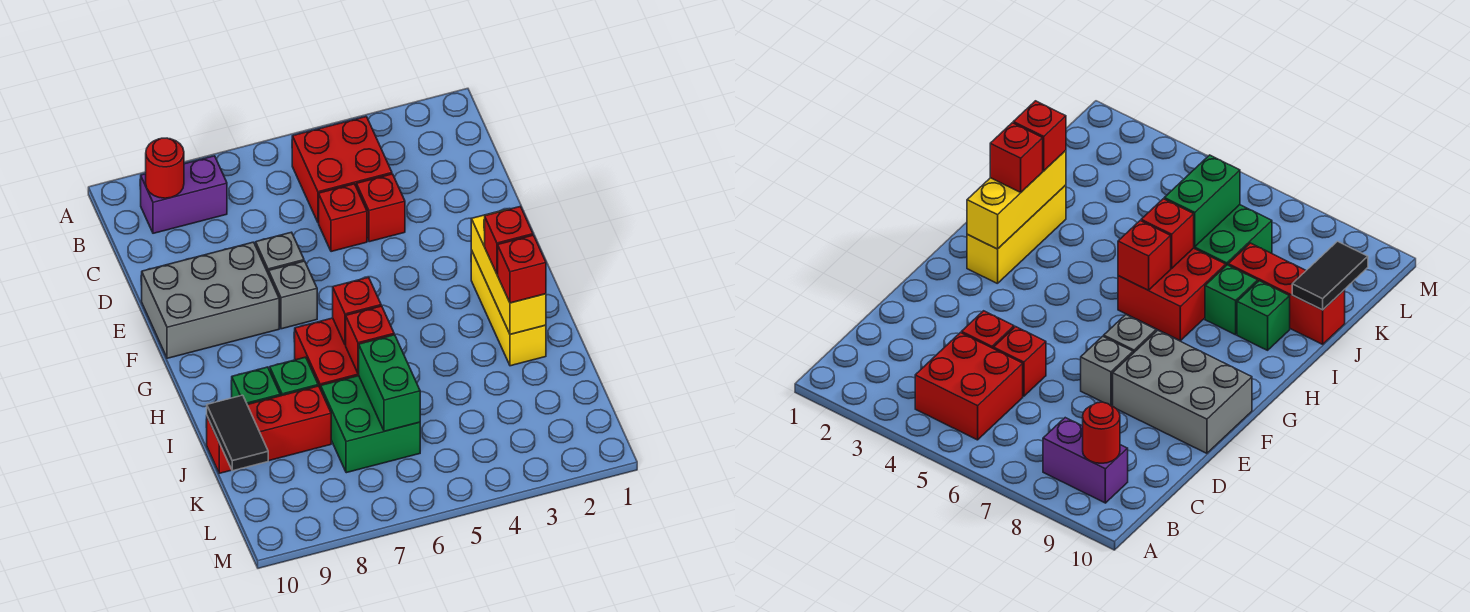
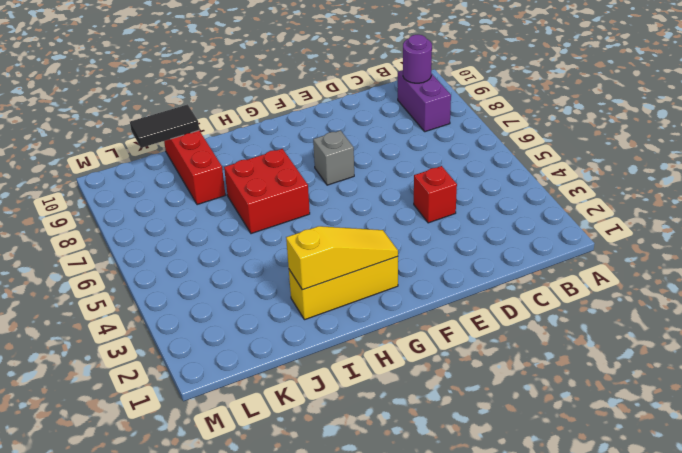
purple 1x1 round brick [403,35,432,83] -> red 1x1 round brick [146,138,184,198]
yellow 1x3 slope [286,226,398,290] -> yellow 1x3 brick [471,209,546,334]
none -> red 2x2 brick [292,117,392,223]
none -> red 1x1 brick [319,184,367,252]
none -> grey 1x1 brick [255,232,304,274]

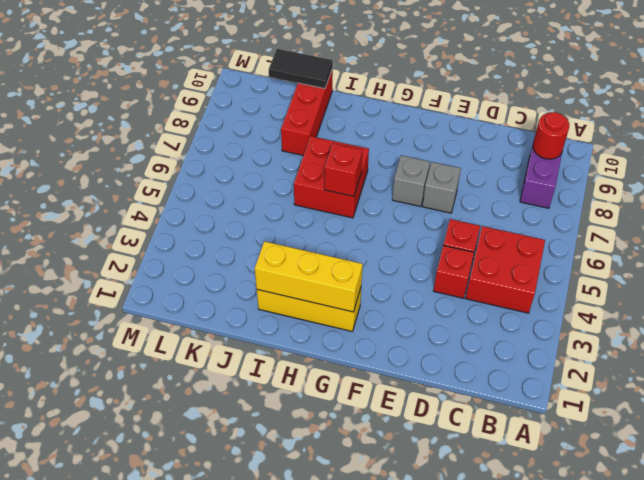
none -> grey 2x3 brick [142,242,279,358]
none -> green 1x1 brick [270,357,318,396]
none -> green 1x1 brick [231,367,280,404]

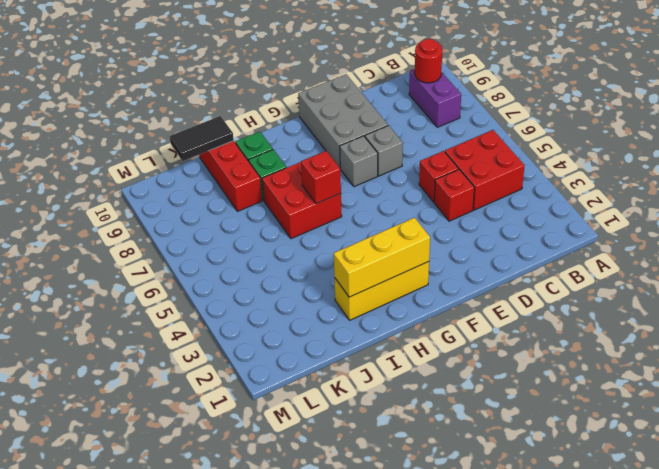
none -> green 2x2 brick [321,376,420,473]
none -> red 1x1 brick [346,306,394,374]
none -> green 1x2 brick [359,335,420,431]

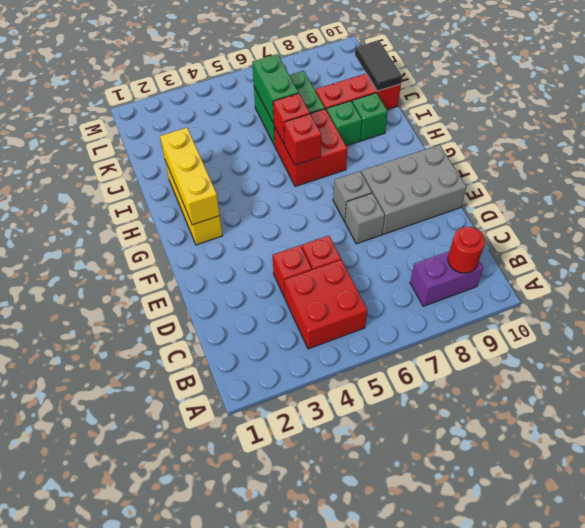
none -> red 1x1 brick [485,206,533,274]
none -> red 1x1 brick [498,235,546,303]

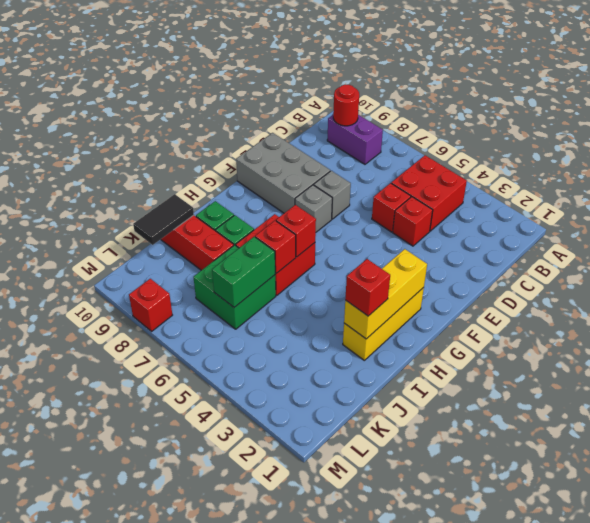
red 1x1 brick [129,279,172,331] -> red 1x1 brick moved to [485,206,533,274]

